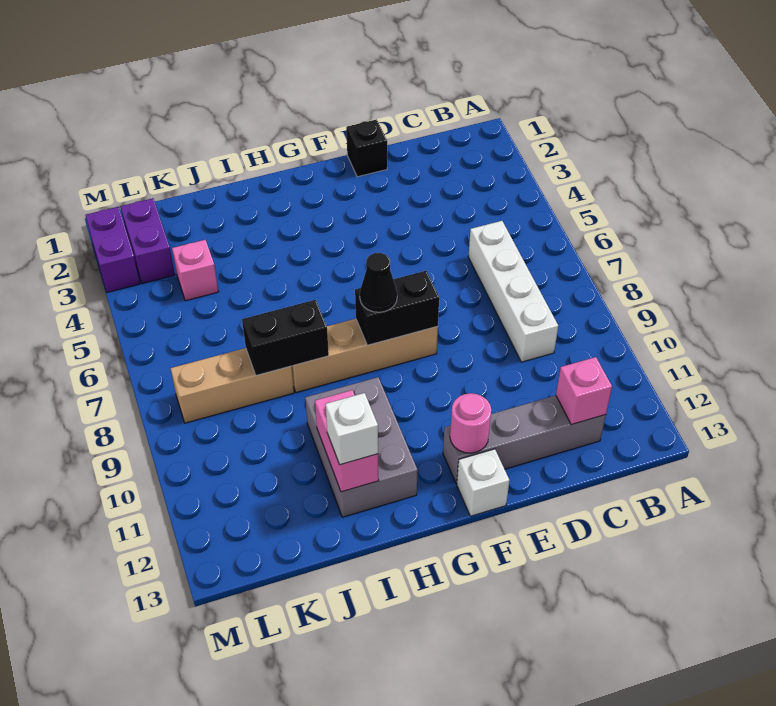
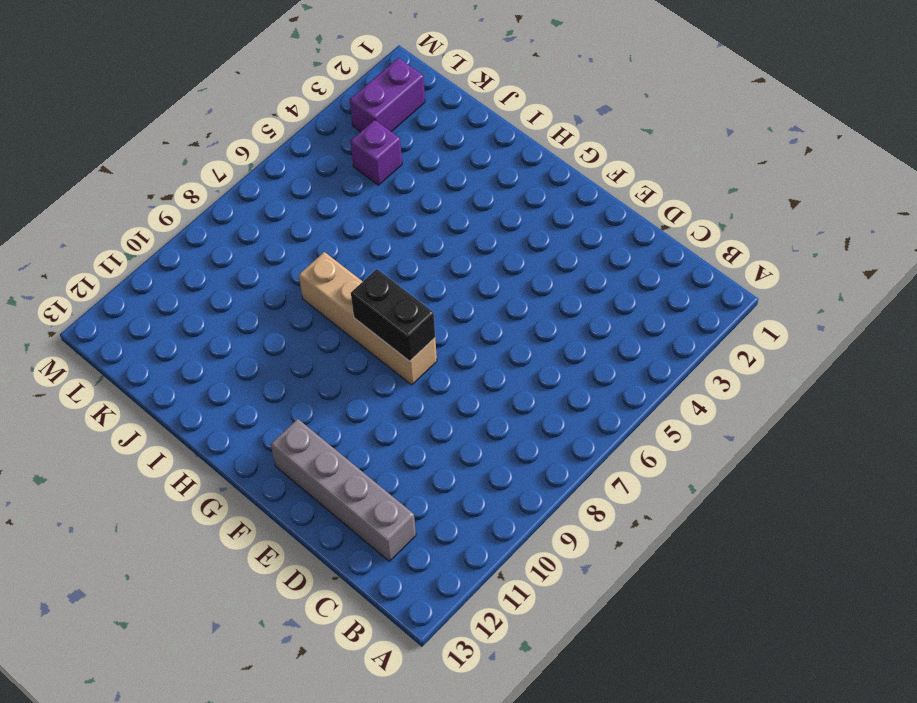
purple 1x1 brick [350,120,402,185] -> pink 1x1 brick [172,240,218,301]
none -> white 1x4 brick [468,221,558,362]
none -> black 1x1 brick [346,119,387,177]
none -> white 1x1 brick [457,449,510,516]

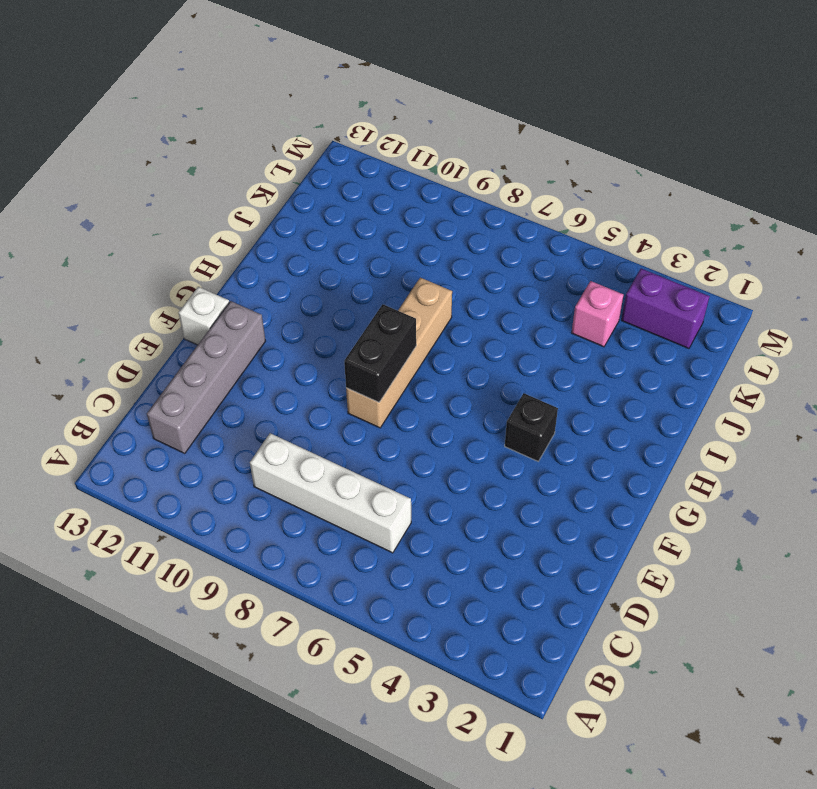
black 1x1 brick [505,393,558,461] -> black 1x1 brick moved to [346,119,387,177]
none -> grey 2x3 brick [305,377,418,517]
none -> tan 1x3 brick [170,348,294,423]
none -> purple 1x2 brick [85,207,140,292]

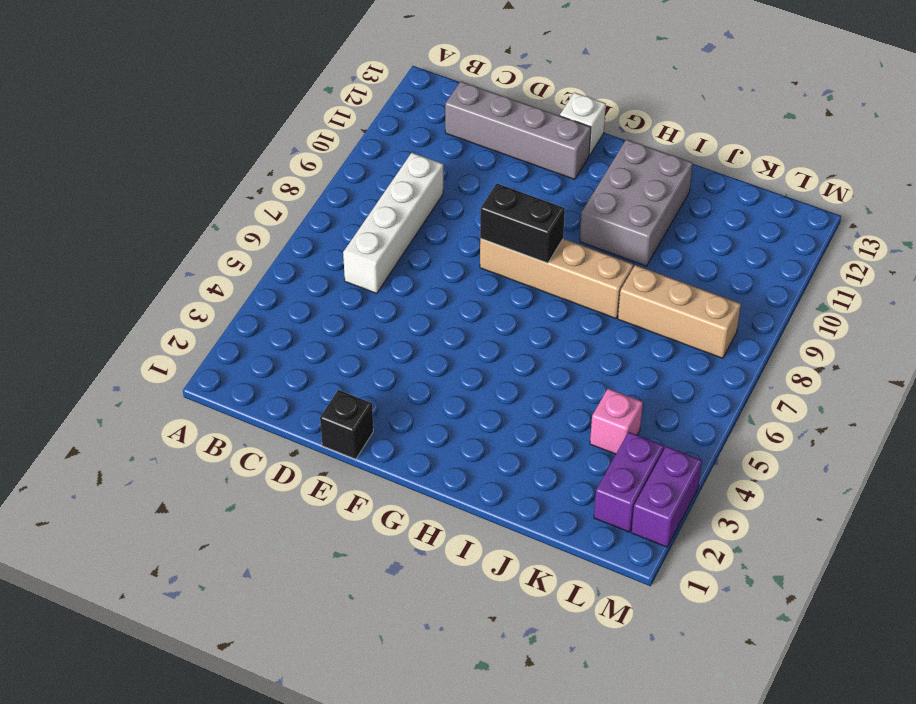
none -> pink 1x1 brick [556,357,612,425]
none -> pink 1x1 round brick [450,393,491,453]
none -> black 1x2 brick [242,300,329,376]

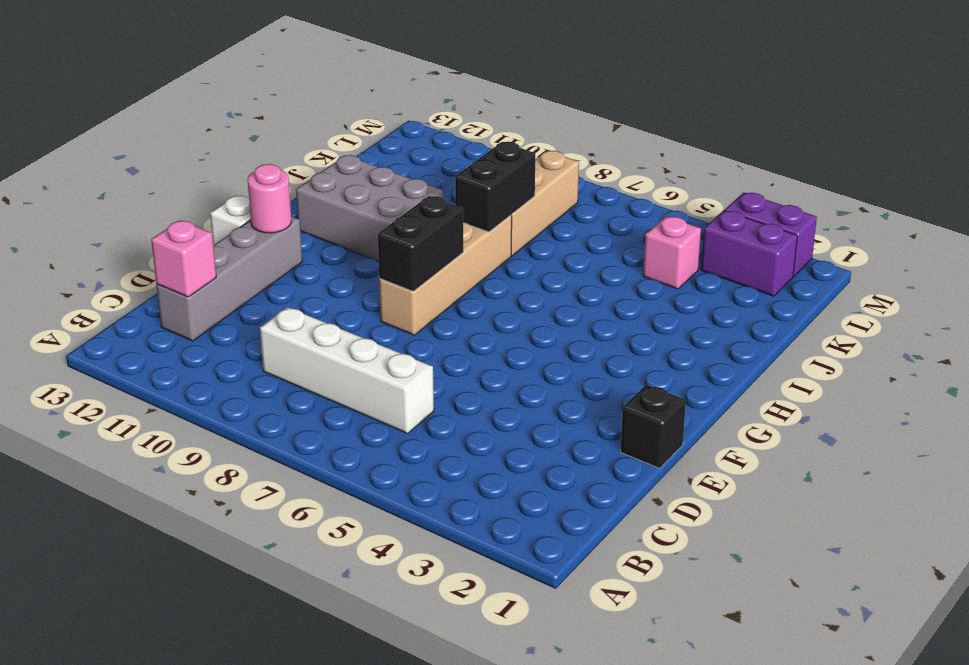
none -> pink 1x2 brick [315,390,379,492]
none -> black 1x1 cone [360,253,397,312]
none -> white 1x1 brick [326,393,378,465]

